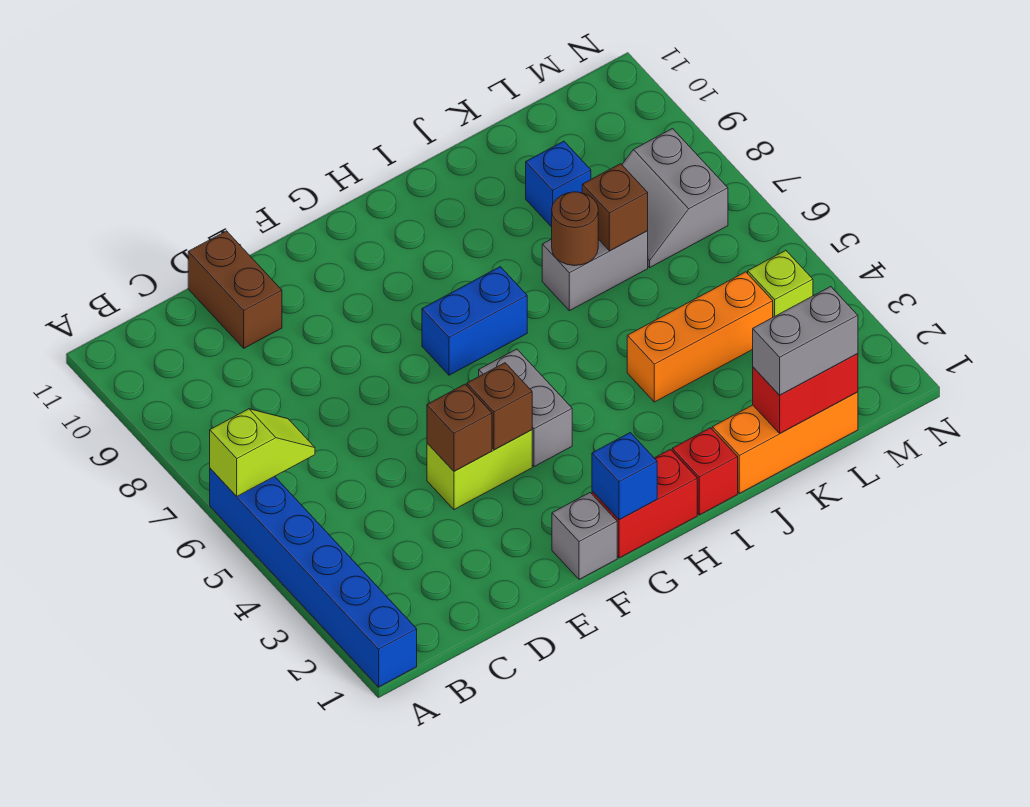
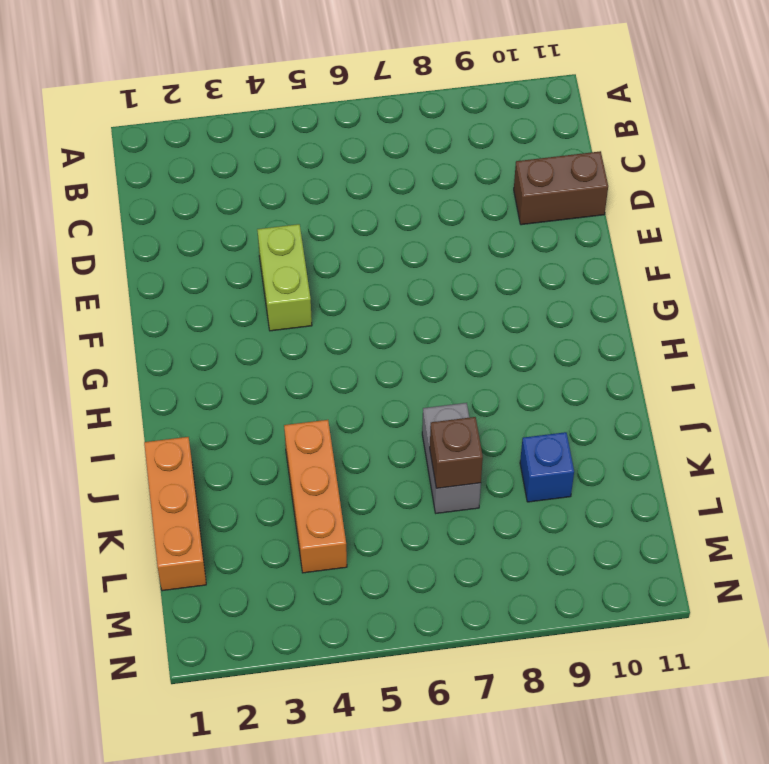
none -> blue 1x6 brick [210,468,417,687]
none -> grey 1x1 brick [552,493,617,579]
none -> red 1x2 brick [592,449,697,558]

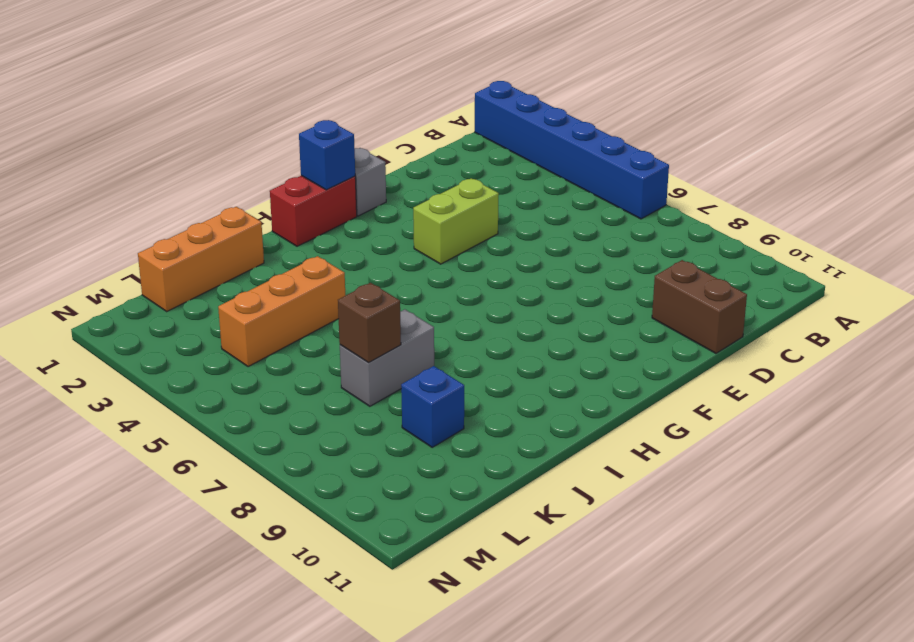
none -> grey 1x2 brick [479,349,572,467]
none -> blue 1x2 brick [422,267,527,375]
none -> red 1x1 brick [672,428,738,515]

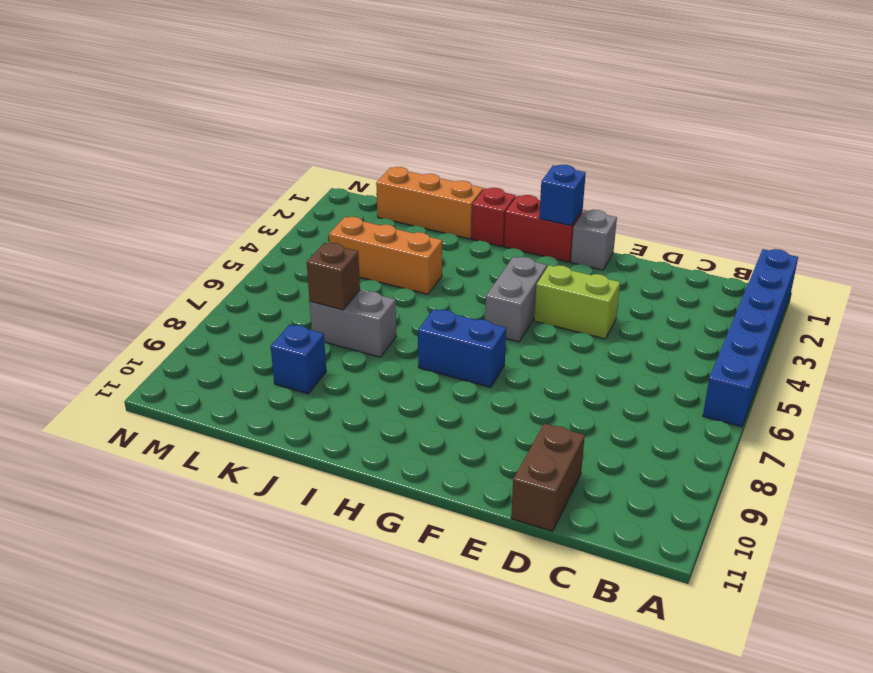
none -> grey 2x2 slope [622,129,728,267]
none -> lime 1x1 brick [748,250,813,317]
none -> lime 1x2 slope [210,409,315,496]

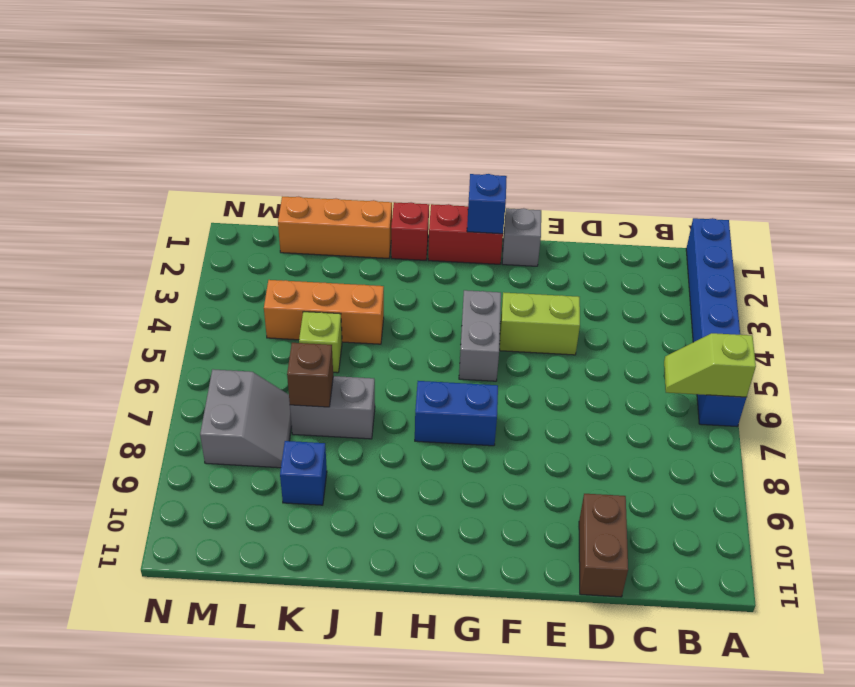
lime 1x1 brick [299,312,342,373] -> lime 1x1 brick moved to [748,250,813,317]
none -> brown 1x1 brick [427,384,492,471]
none -> brown 1x1 brick [467,363,532,450]
none -> brown 1x1 round brick [552,192,598,266]

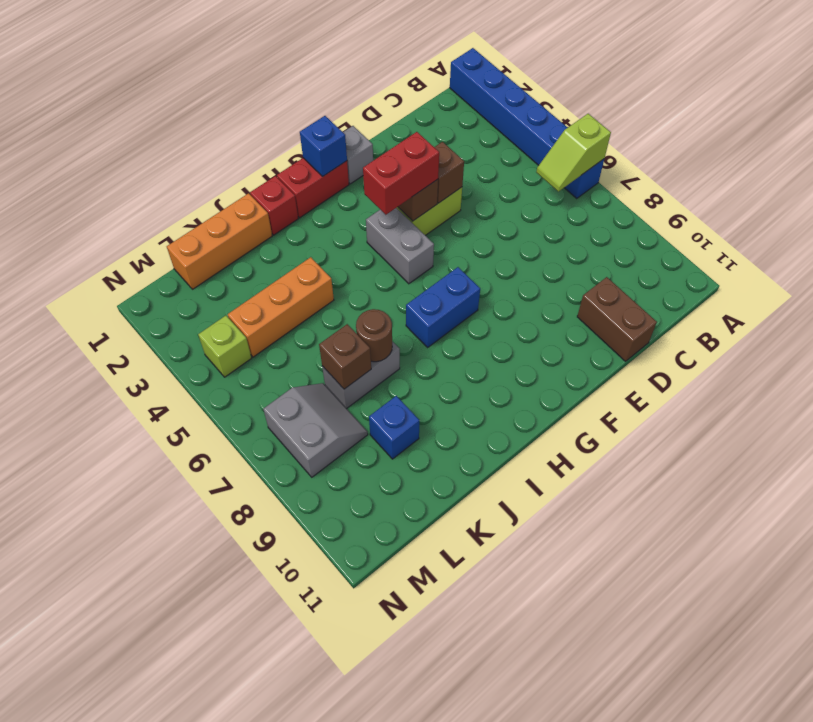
red 1x2 brick [363,132,439,215] -> red 1x2 brick moved to [753,354,858,433]
none -> grey 1x2 brick [753,287,858,395]

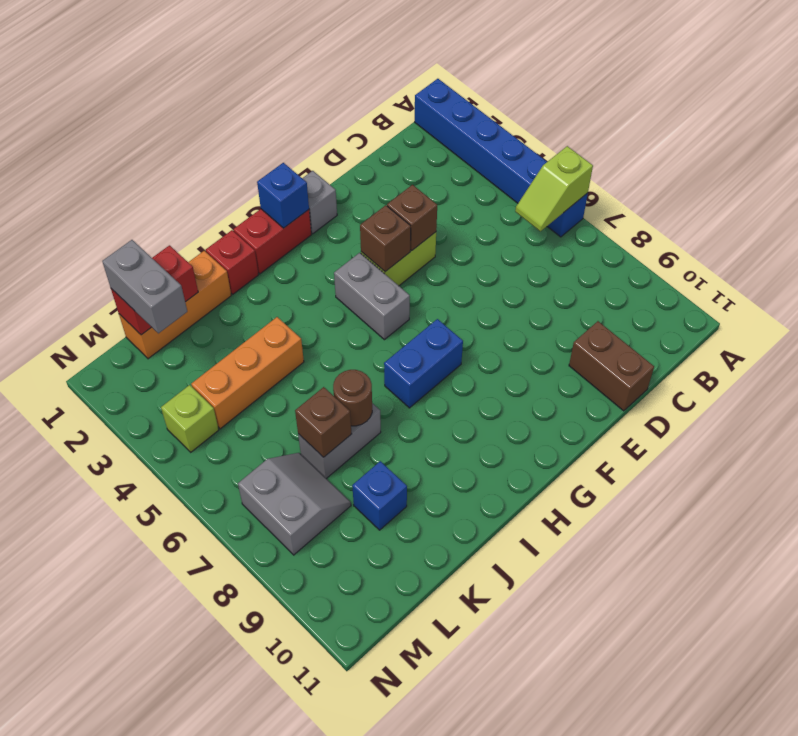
grey 1x2 brick [102,240,187,333] -> grey 1x2 brick turned to [753,287,858,395]

